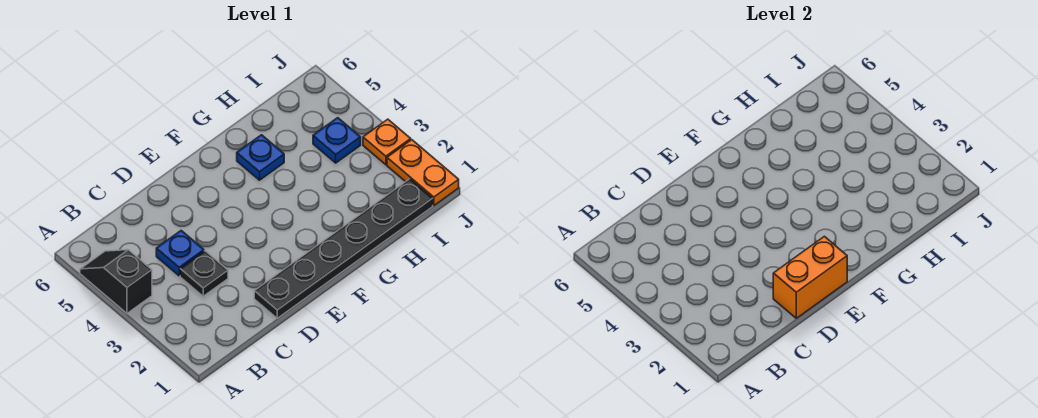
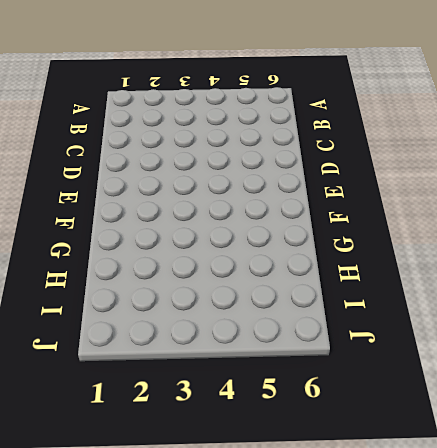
none -> black 1x2 slope [80,250,152,313]
none -> black 1x1 plate [180,251,228,296]

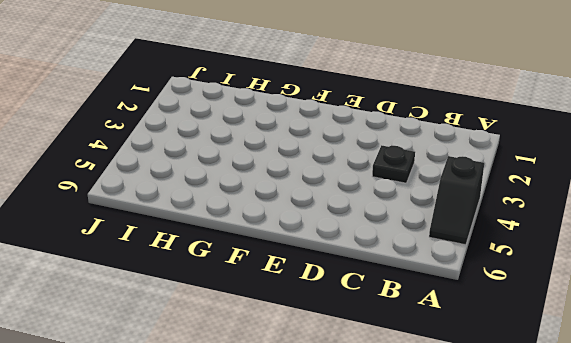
none -> blue 1x1 plate [156,231,204,276]
none -> black 1x6 plate [254,179,433,318]

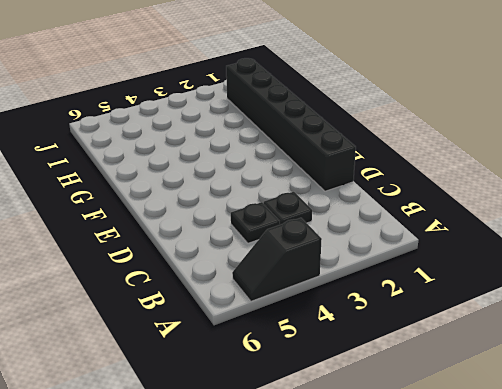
black 1x1 plate [231,202,280,243] -> blue 1x1 plate [156,231,204,276]
black 1x6 brick [226,58,356,191] -> black 1x6 plate [254,179,433,318]
none -> blue 1x1 plate [237,135,284,180]
none -> blue 1x1 plate [313,118,361,163]

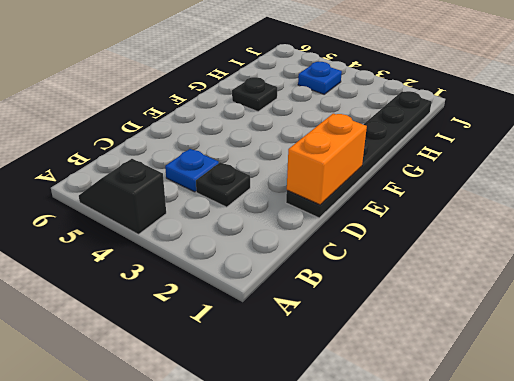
black 1x1 plate [232,77,277,112] -> blue 1x1 plate [237,135,284,180]
none -> orange 1x2 plate [387,140,459,206]
none -> orange 1x1 plate [363,119,411,165]

